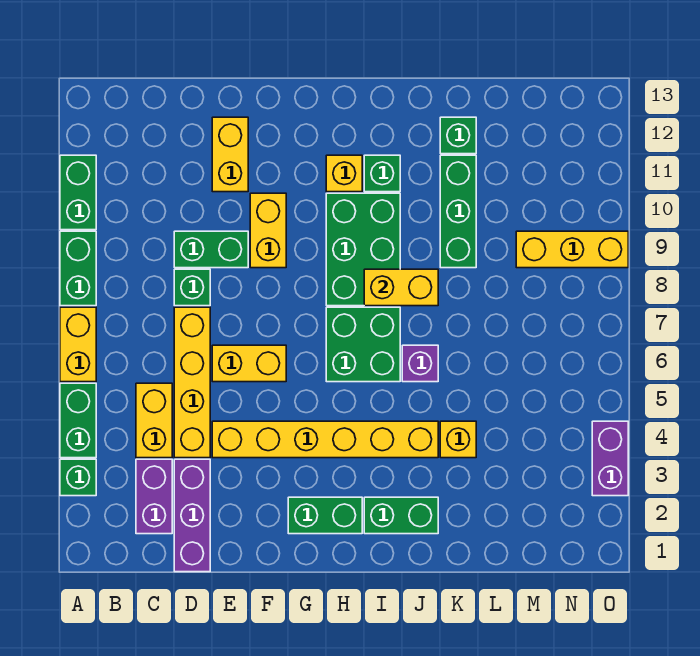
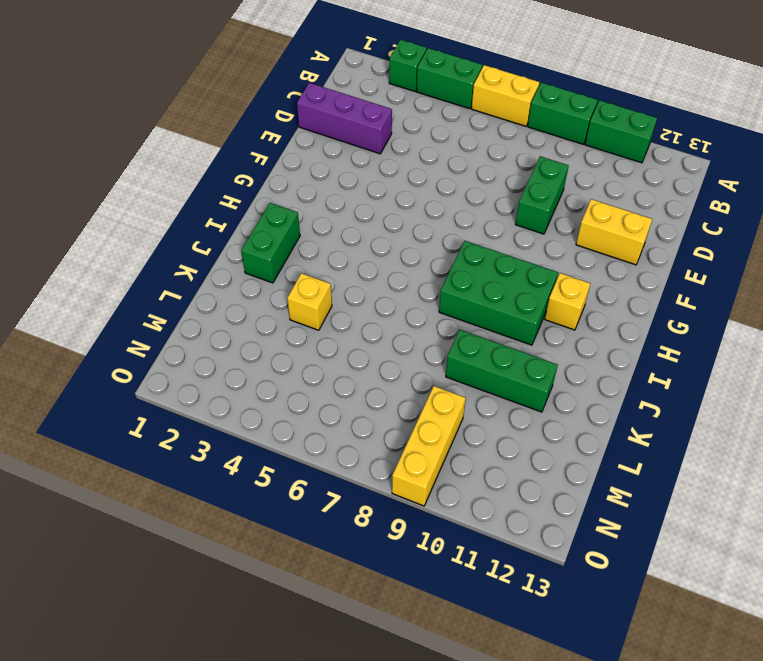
none -> purple 1x2 brick [136,459,172,534]
none -> yellow 1x2 brick [136,383,172,458]
none -> yellow 1x4 brick [174,307,210,458]

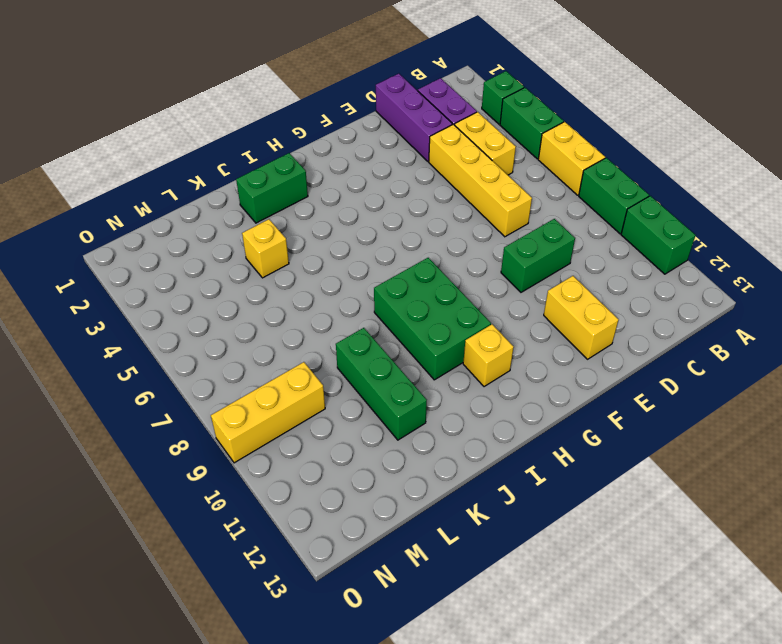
none -> green 1x1 brick [174,269,210,306]
none -> yellow 1x6 brick [212,421,438,458]
none -> yellow 1x2 brick [212,345,286,382]

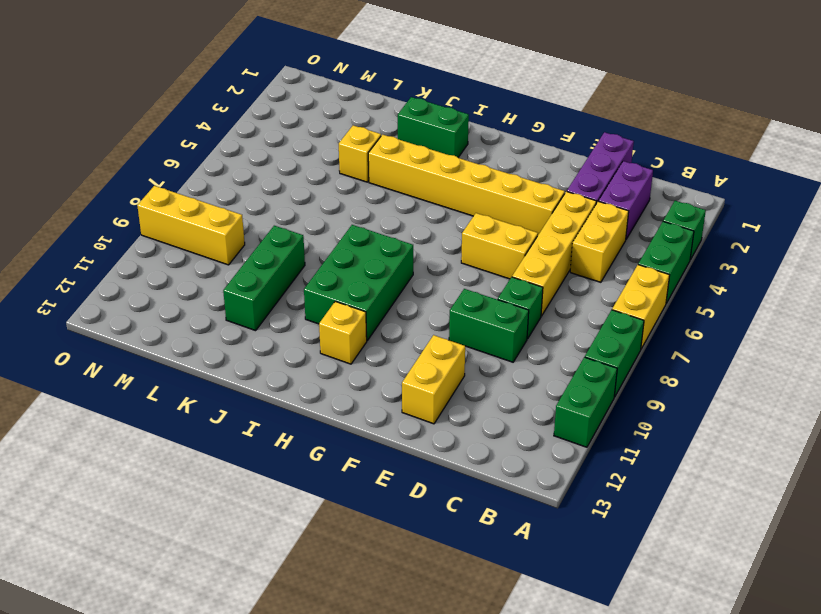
none -> yellow 1x2 brick [250,193,286,268]
none -> green 1x2 brick [288,497,362,534]
none -> green 2x2 brick [326,307,400,382]

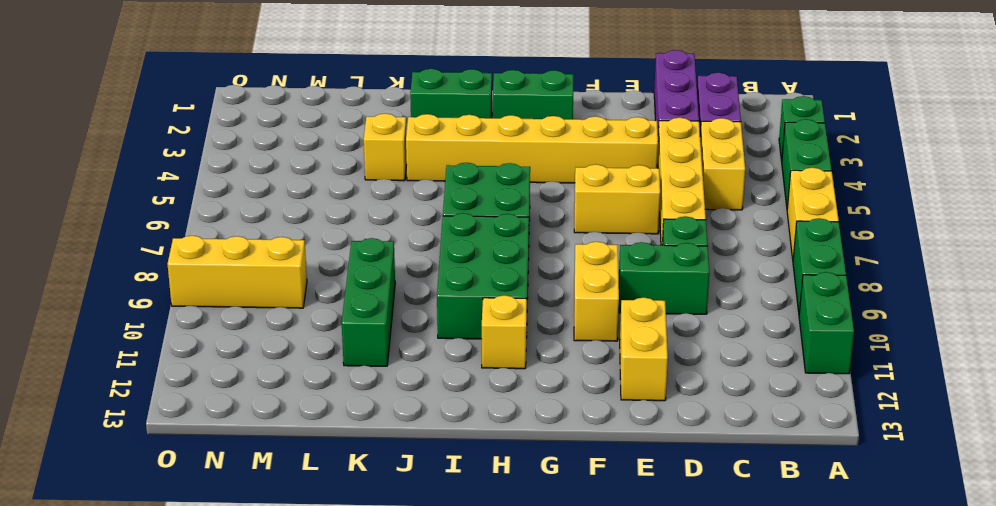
none -> green 1x1 brick [364,155,400,192]
none -> purple 1x1 brick [402,345,438,382]
none -> green 1x1 brick [440,117,476,154]

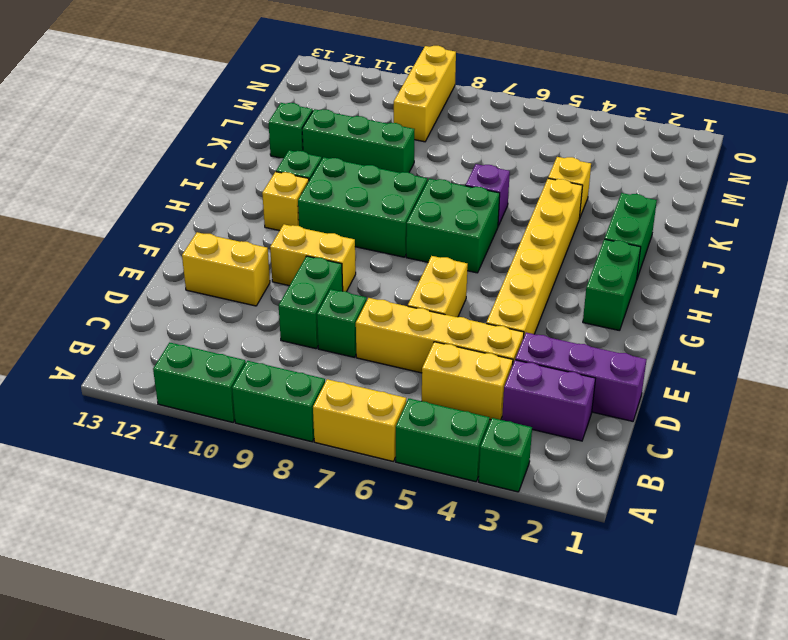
none -> purple 1x2 brick [592,421,628,496]
none -> yellow 1x2 brick [364,269,438,306]

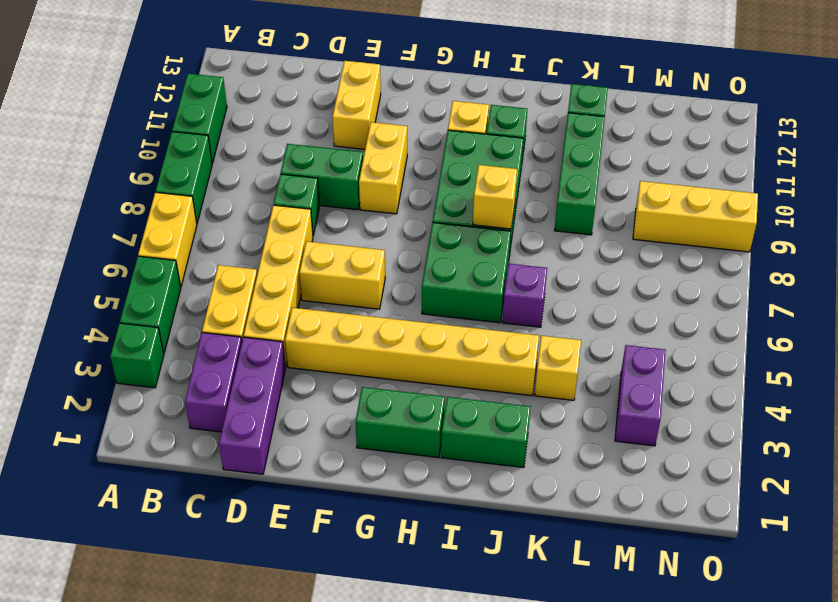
yellow 1x1 brick [473,165,517,229] -> yellow 1x2 brick [364,269,438,306]
purple 1x2 brick [615,345,666,446] -> purple 1x2 brick moved to [592,421,628,496]

